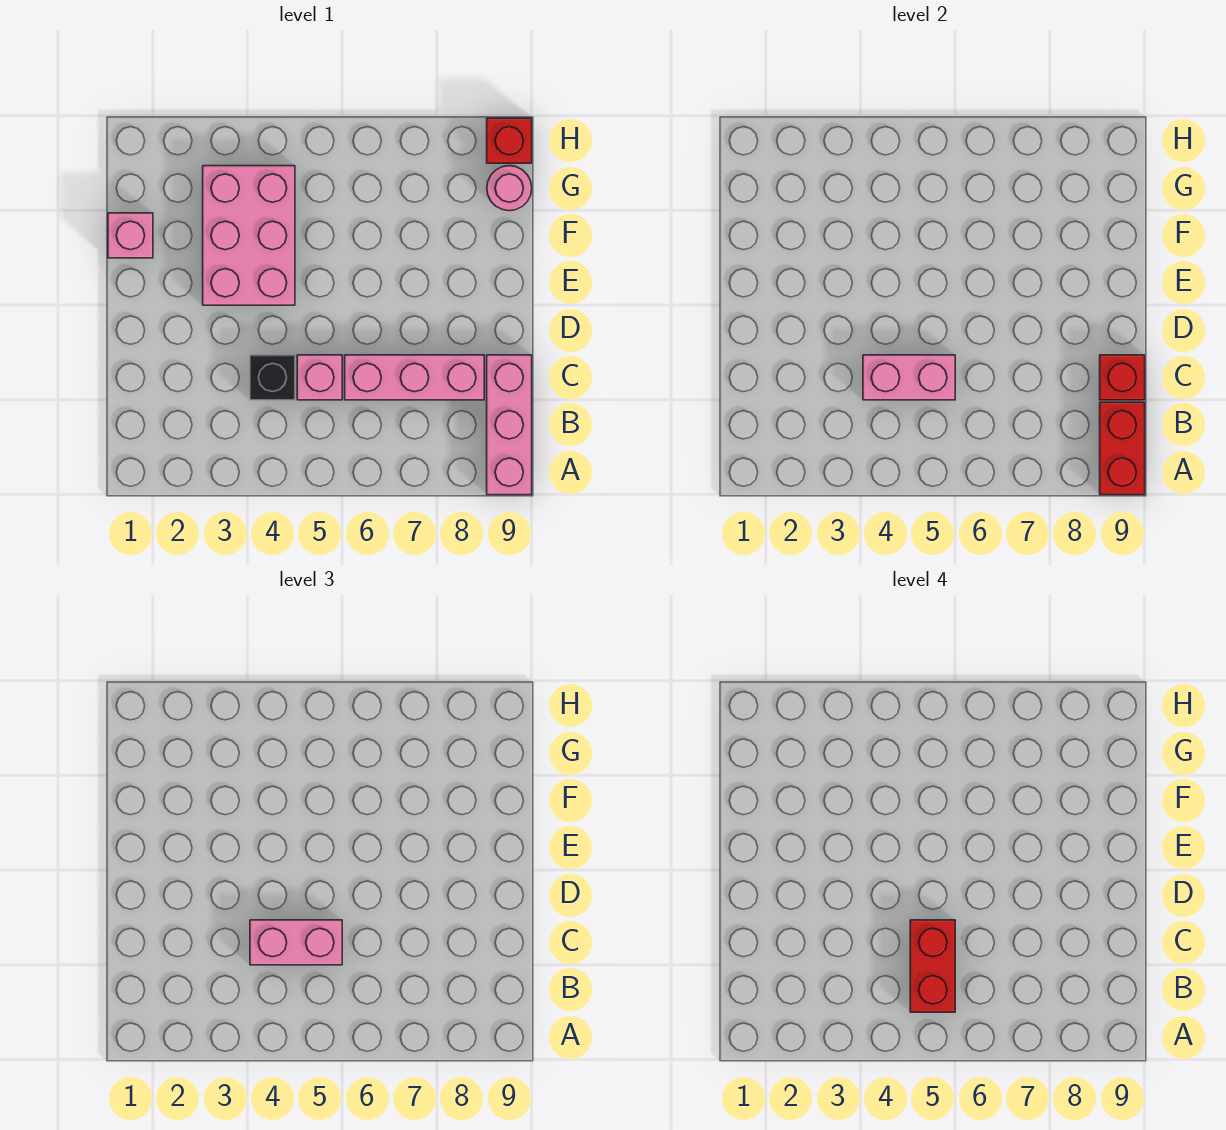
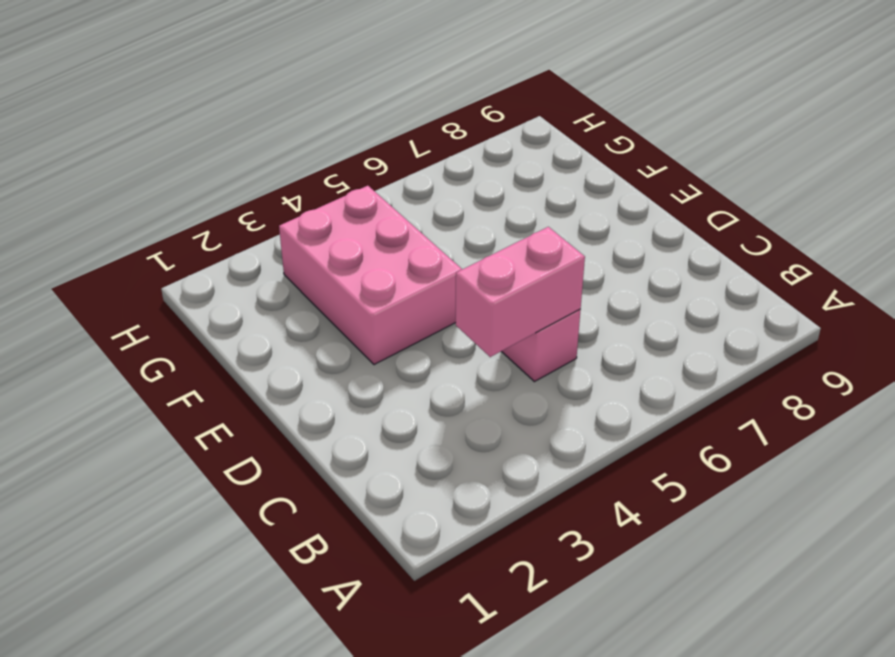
none -> pink 1x3 brick [487,355,532,495]
none -> black 1x1 brick [250,355,295,400]
none -> pink 1x3 brick [345,355,484,400]

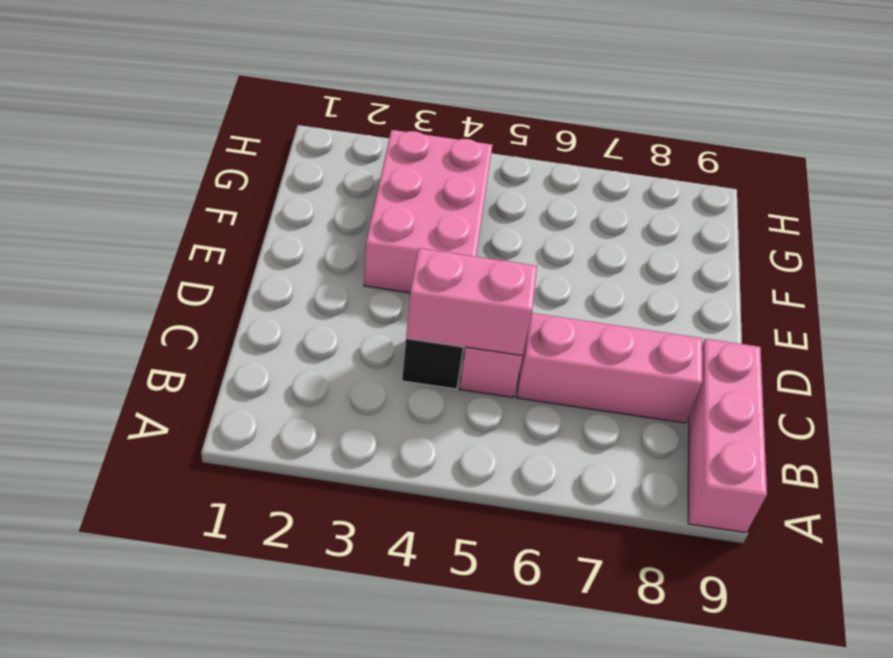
none -> pink 1x1 brick [108,213,153,258]
none -> pink 1x1 round brick [487,166,532,211]
none -> red 1x1 brick [487,118,532,163]

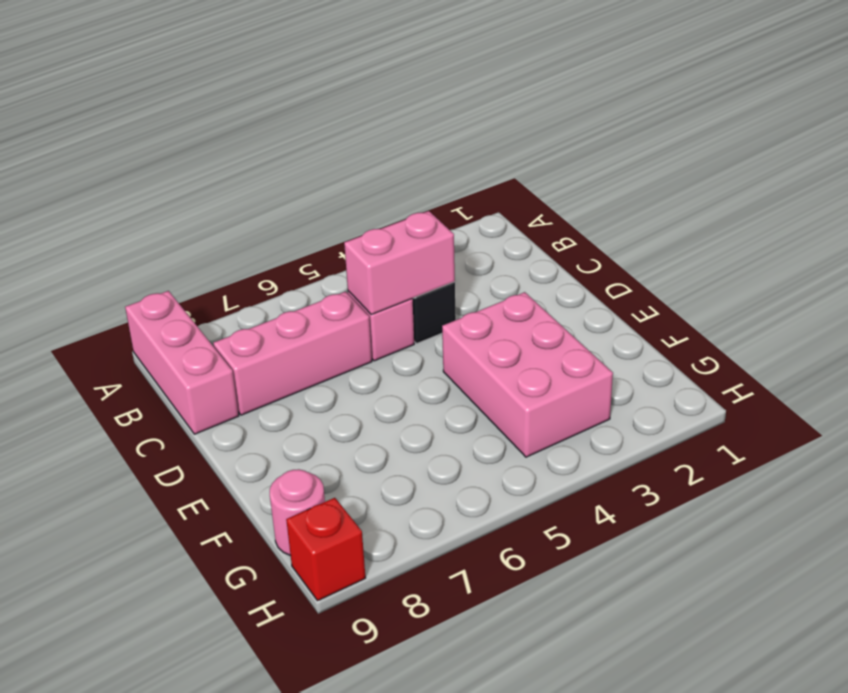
none -> pink 1x1 brick [108,213,153,258]
none -> red 1x2 brick [1100,402,1145,495]
none -> red 1x1 brick [1100,355,1145,400]

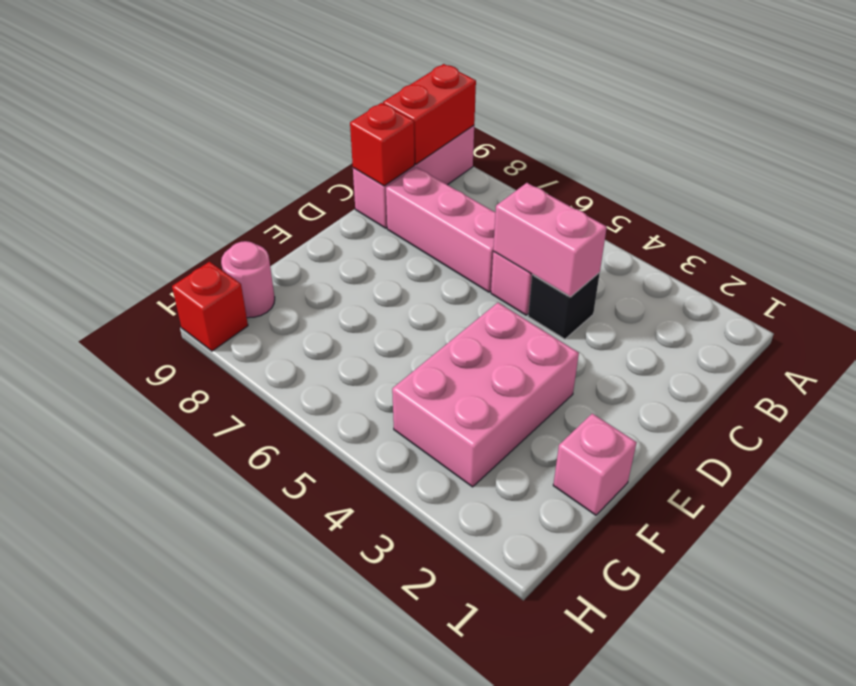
none -> pink 1x2 brick [250,920,342,965]
none -> red 1x2 brick [910,920,955,1012]

